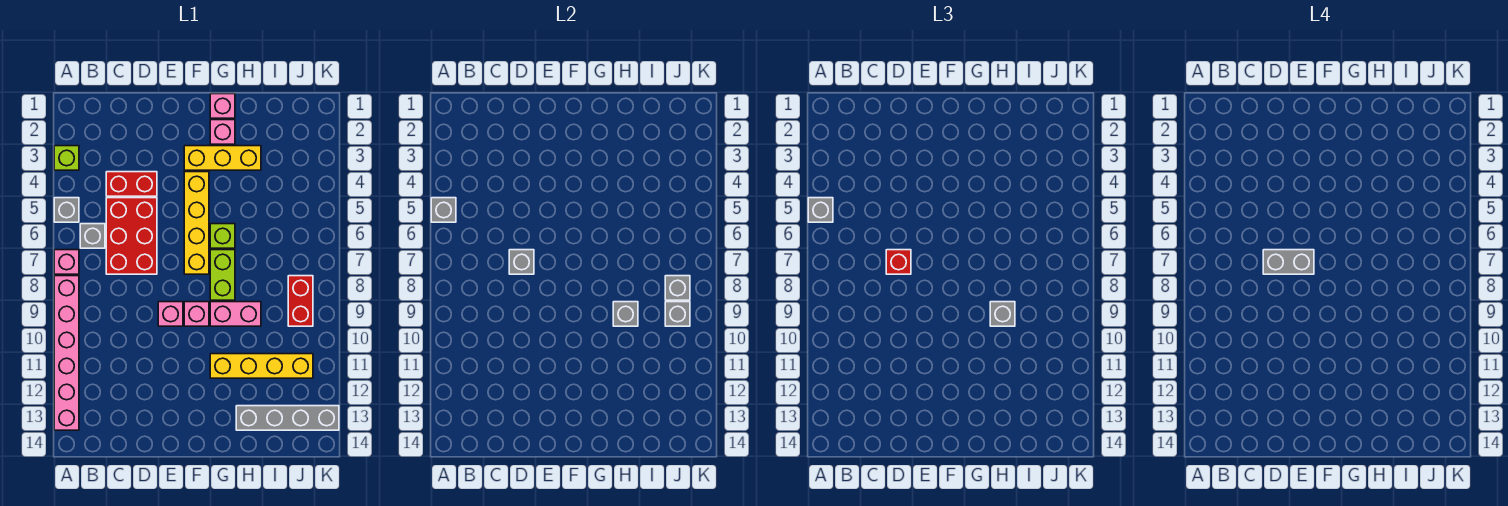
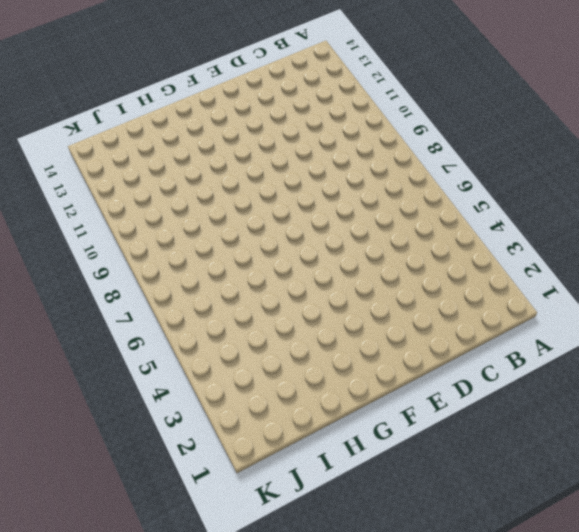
none -> lime 1x1 brick [54,146,79,170]
none -> grey 1x1 brick [54,198,79,222]
none -> pink 1x1 brick [54,250,79,274]

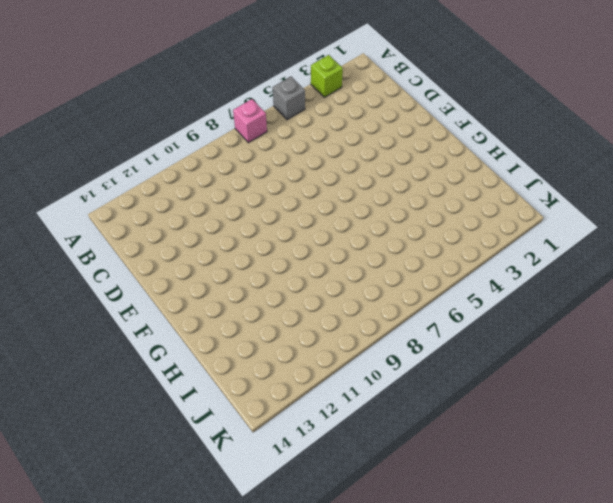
none -> pink 1x6 brick [54,276,79,430]
none -> grey 1x1 brick [80,224,105,248]
none -> red 1x2 brick [106,172,157,196]

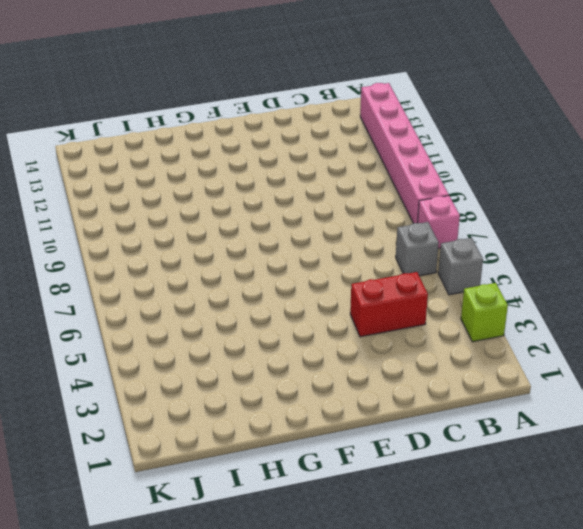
none -> red 2x3 brick [106,198,157,274]
none -> pink 1x1 brick [158,302,183,326]
none -> yellow 1x3 brick [184,146,261,170]

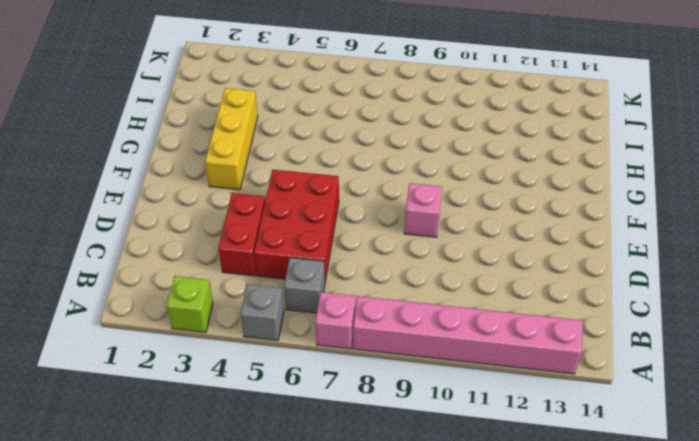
red 2x3 brick [254,170,339,281] -> red 2x3 brick turned to [106,198,157,274]
none -> yellow 1x4 brick [184,172,209,274]
none -> pink 1x1 brick [184,302,209,326]
none -> pink 1x1 brick [210,94,235,118]

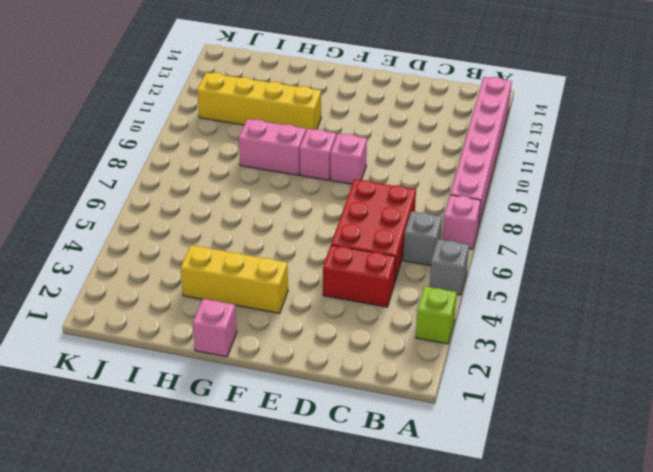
none -> yellow 1x4 brick [184,172,209,274]
none -> pink 1x1 brick [210,120,235,144]
none -> lime 1x1 brick [210,224,235,248]

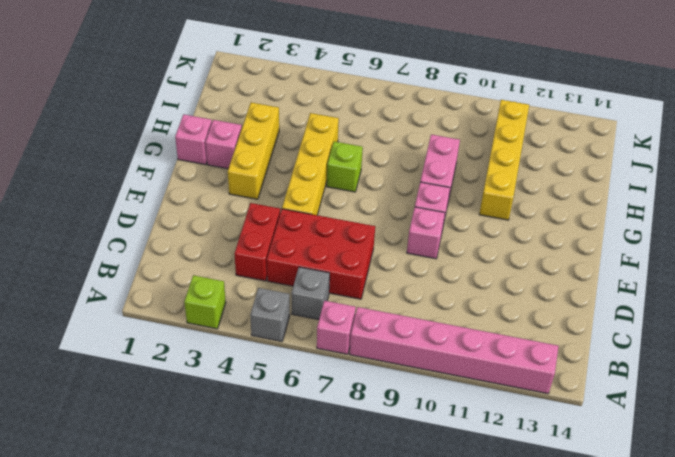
yellow 1x4 brick [282,113,339,215] -> yellow 1x4 brick turned to [184,172,209,274]
none -> lime 1x2 brick [210,250,235,300]
none -> grey 1x4 brick [236,406,339,430]
none -> red 1x2 brick [288,276,313,326]

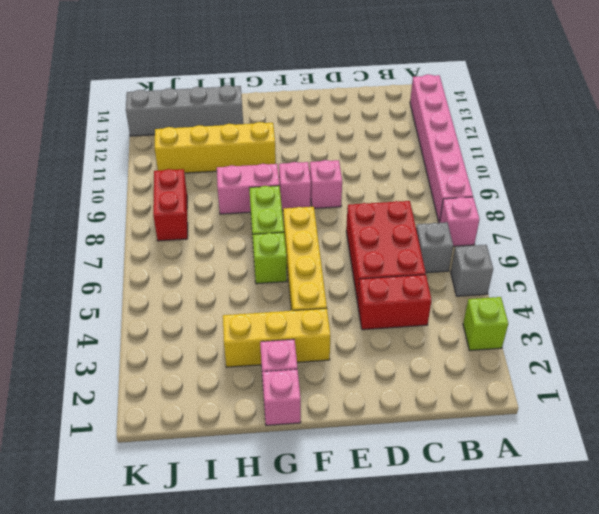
none -> grey 1x1 brick [431,198,456,222]
none -> grey 1x1 brick [509,250,534,274]
none -> grey 1x1 brick [613,302,638,326]

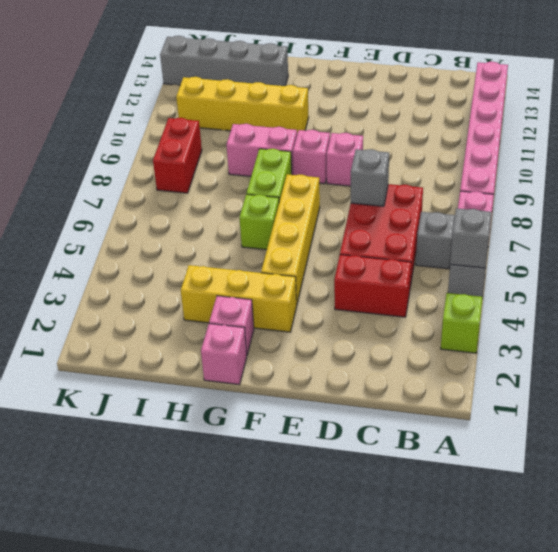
none -> grey 1x1 brick [613,302,638,326]
none -> grey 1x1 brick [665,276,690,300]
none -> grey 1x1 brick [665,302,690,326]

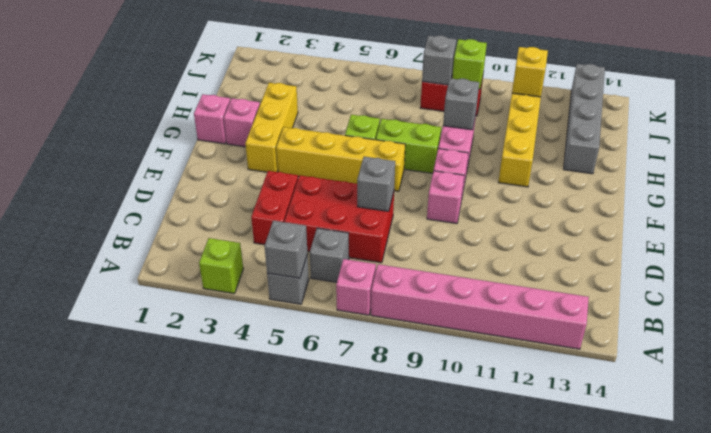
lime 1x1 brick [452,39,487,89] -> grey 1x1 brick [665,302,690,326]
yellow 1x1 brick [512,47,548,97] -> none
none -> grey 1x1 brick [808,198,833,222]
none -> red 1x1 brick [886,250,911,274]
none -> grey 1x1 brick [990,302,1015,326]

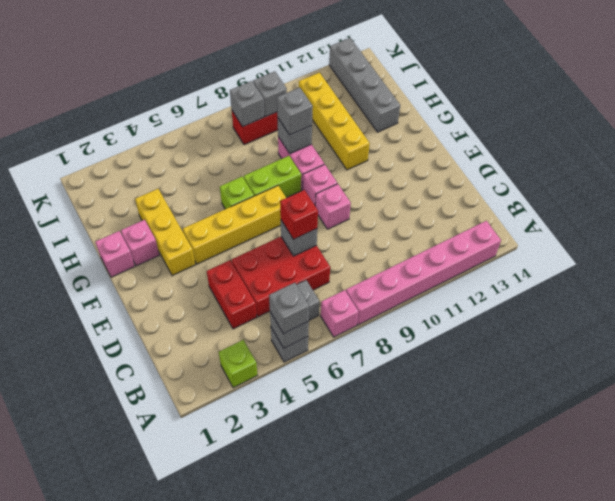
none -> grey 1x2 brick [1263,250,1314,274]

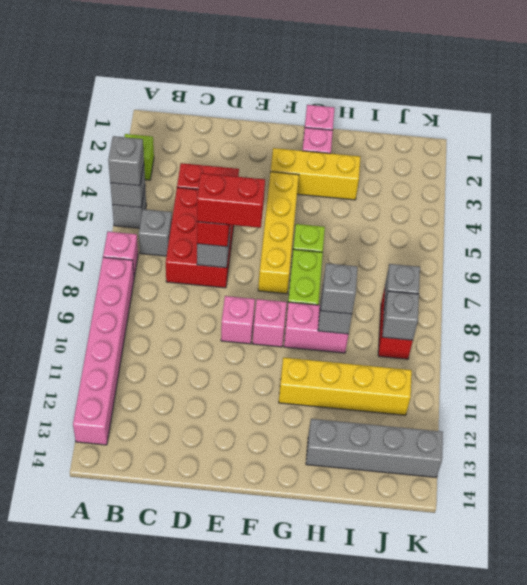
red 1x2 brick [197,173,265,228] -> grey 1x2 brick [1263,250,1314,274]

